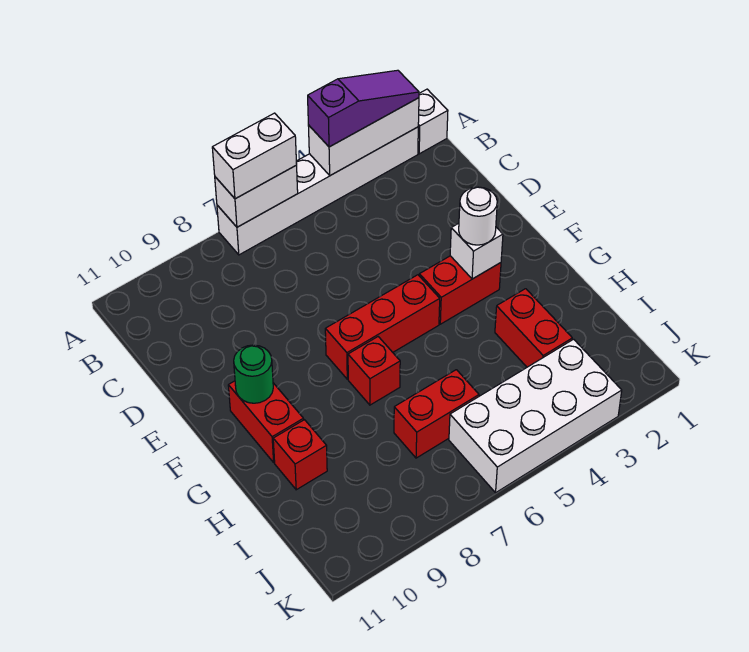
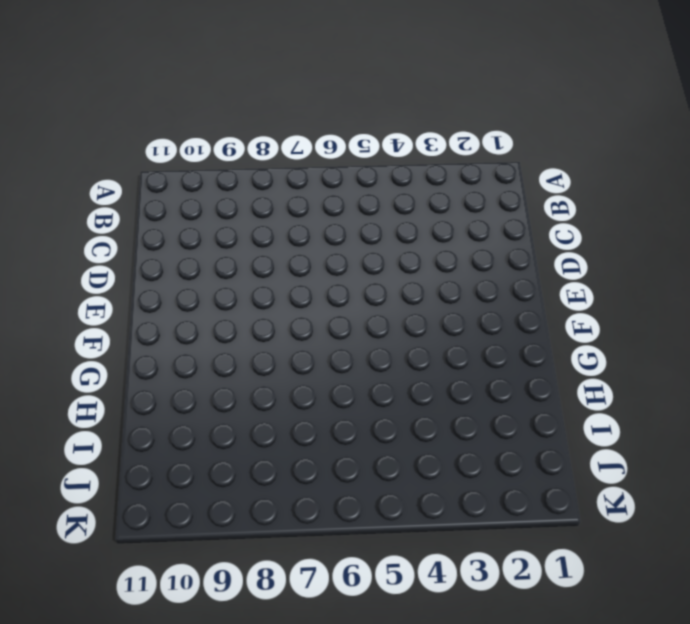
none -> white 1x1 brick [418,89,448,154]
none -> white 1x6 brick [217,127,418,255]
none -> red 1x2 brick [419,256,501,324]

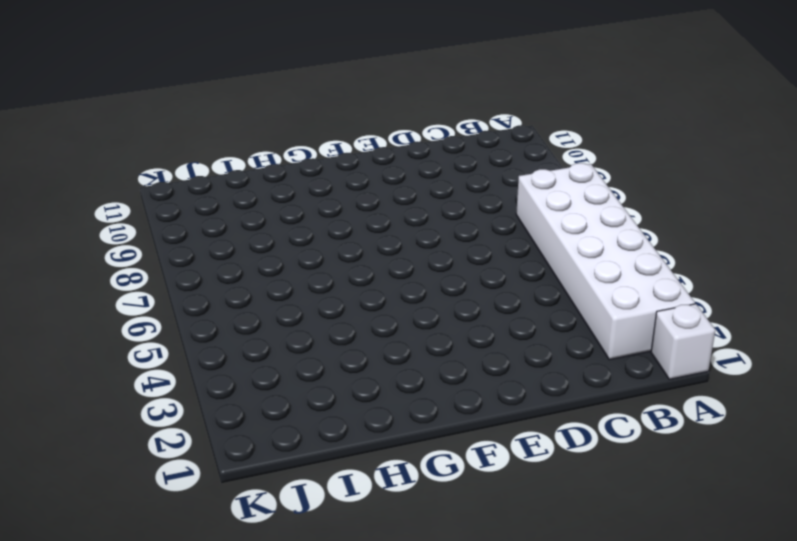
white 2x6 brick [516,163,695,360] -> white 1x6 brick [217,127,418,255]
none -> red 1x2 brick [419,256,501,324]
none -> red 1x3 brick [325,275,440,379]
none -> red 1x2 brick [228,381,304,462]

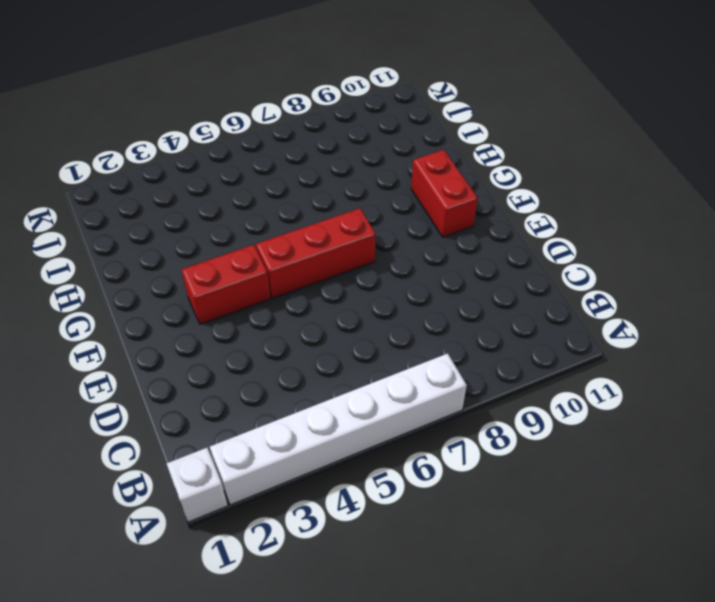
none -> red 1x1 brick [348,337,400,405]
none -> red 1x2 brick [495,289,572,367]
none -> red 1x1 brick [273,420,327,490]

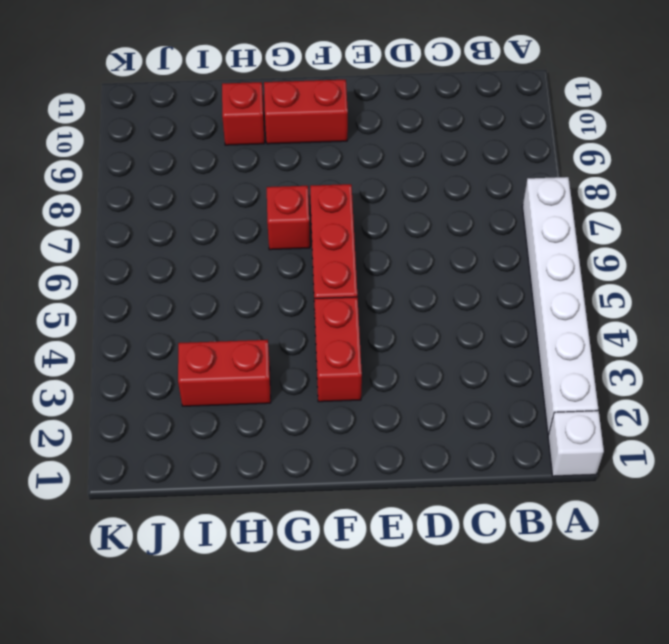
none -> red 1x2 brick [394,370,479,458]
none -> white 2x4 brick [449,339,622,493]
none -> white 1x3 brick [308,98,419,176]

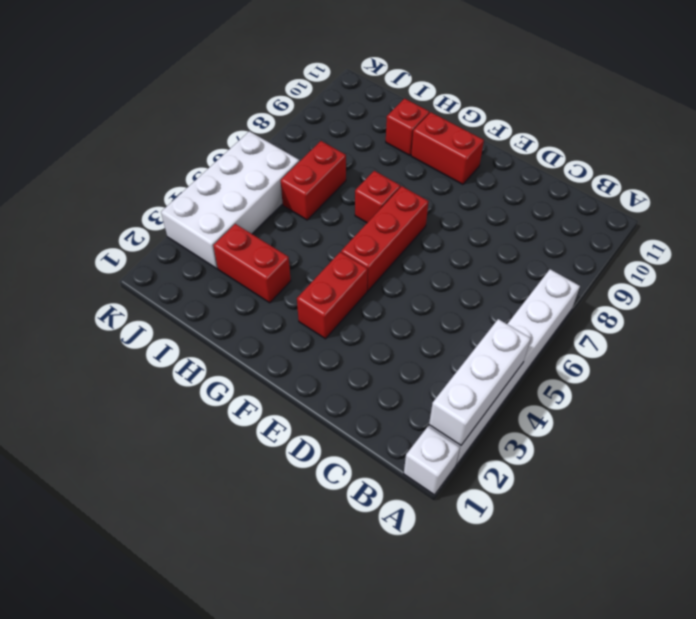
none -> white 1x2 brick [215,165,298,227]
none -> white 1x1 brick [450,223,503,279]
none -> green 1x1 round brick [234,345,273,403]

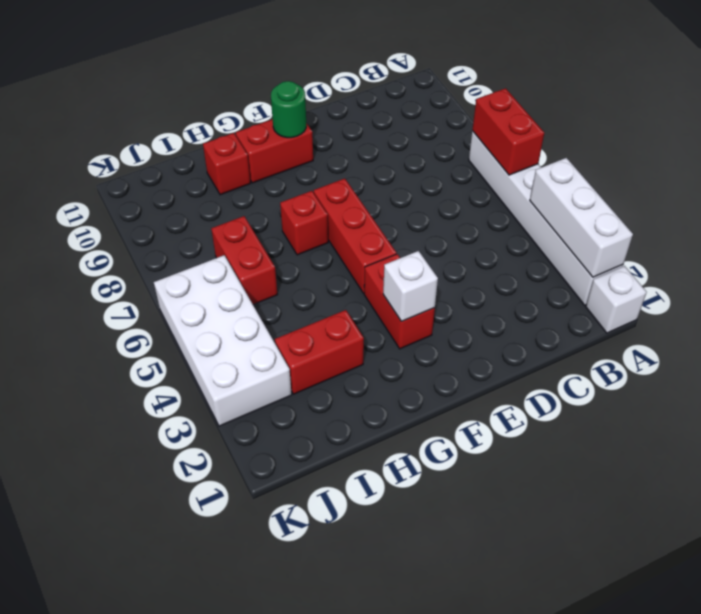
red 1x2 brick [472,88,544,175] -> white 1x2 brick [215,165,298,227]
none -> purple 1x3 slope [308,70,419,147]
none -> white 1x2 brick [212,113,297,199]
none -> white 1x1 round brick [459,187,497,245]

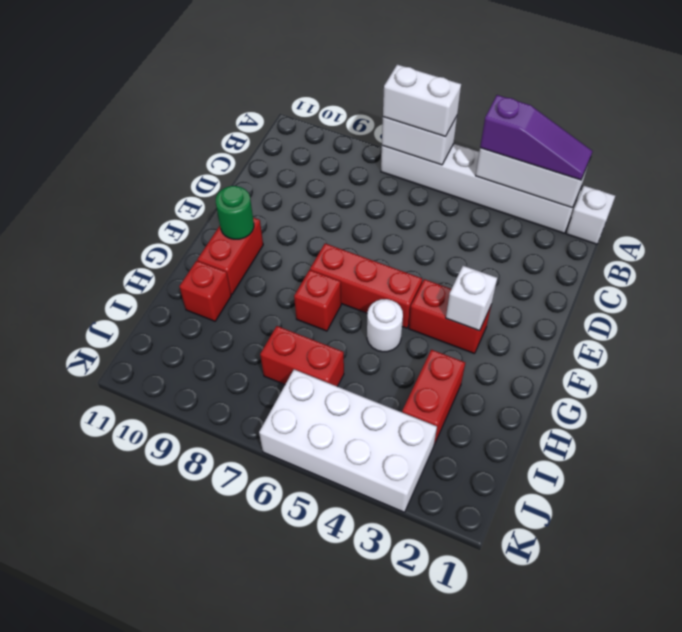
white 1x1 round brick [367,299,403,352] -> white 1x1 round brick moved to [459,187,497,245]

